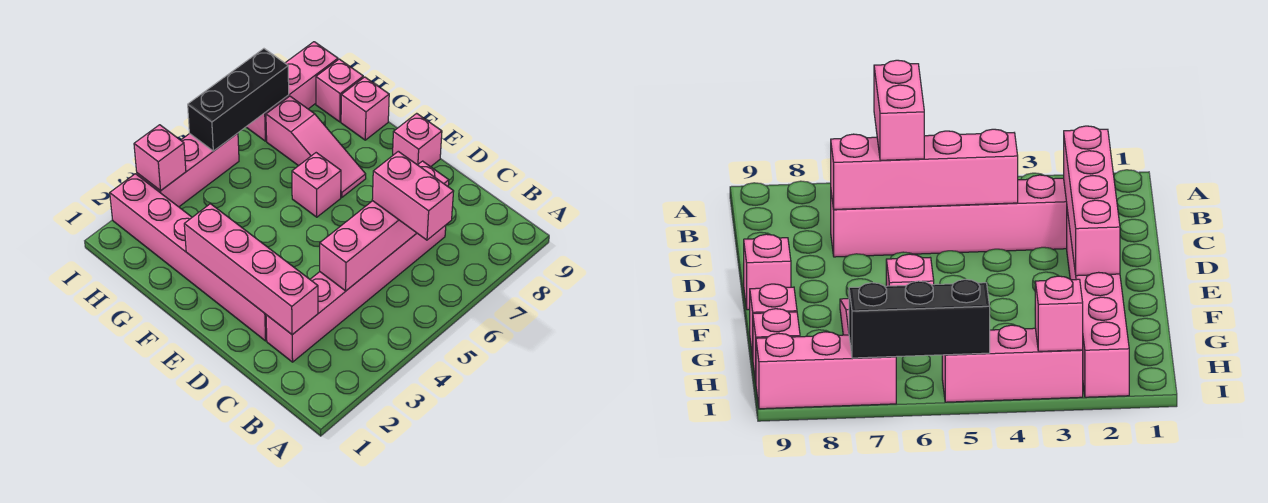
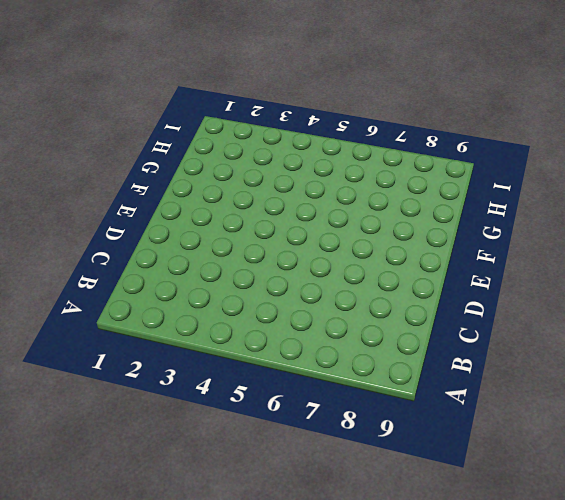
none -> pink 1x6 brick [266,225,446,362]
none -> pink 1x6 brick [110,174,267,341]
none -> pink 1x1 brick [393,113,442,167]

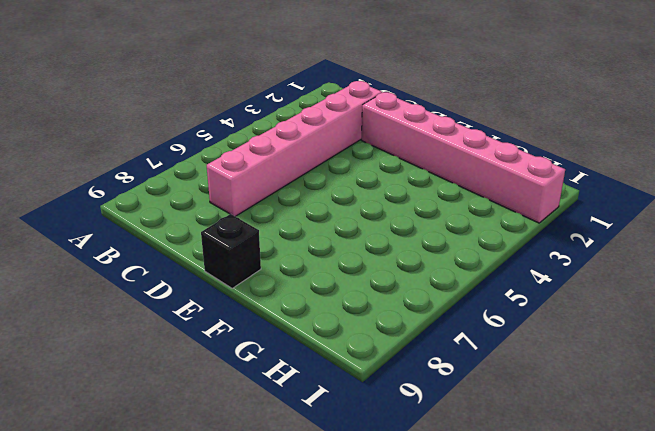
black 1x1 brick [201,214,261,288] -> pink 1x1 brick [393,113,442,167]
none -> pink 1x1 brick [292,153,341,217]
none -> pink 1x3 slope [266,96,366,197]
none -> pink 1x1 brick [341,77,389,140]

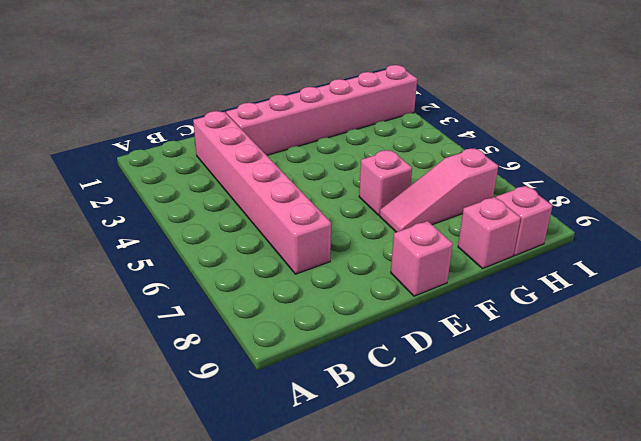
none -> pink 1x3 brick [137,133,239,207]
none -> pink 1x3 brick [246,42,338,141]
none -> pink 1x4 brick [184,204,318,335]

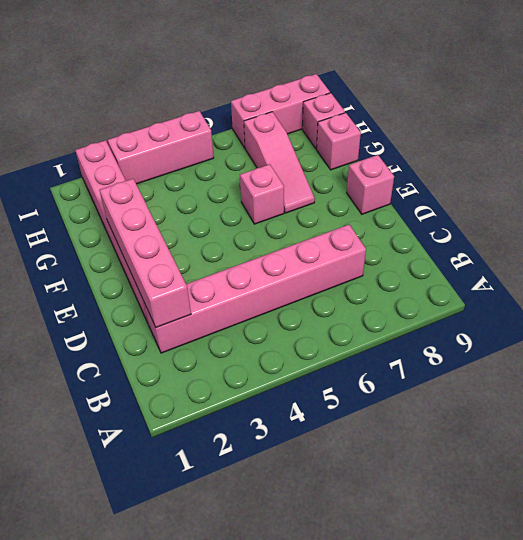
none -> pink 1x4 brick [320,161,449,291]
none -> pink 1x1 brick [134,125,186,191]
none -> black 1x3 brick [188,49,289,151]

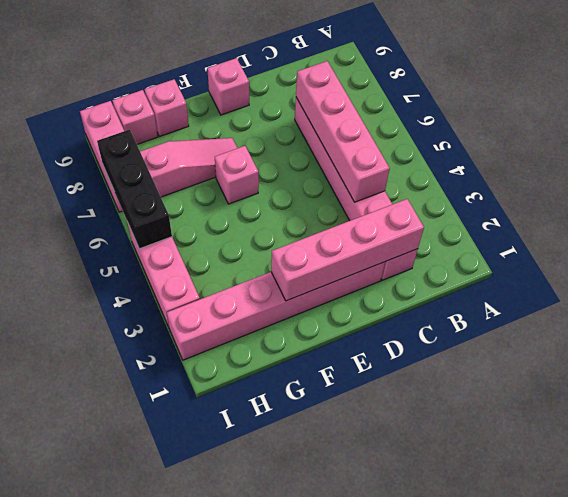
none -> pink 1x1 brick [134,125,186,191]
none -> pink 1x2 brick [372,151,454,240]

